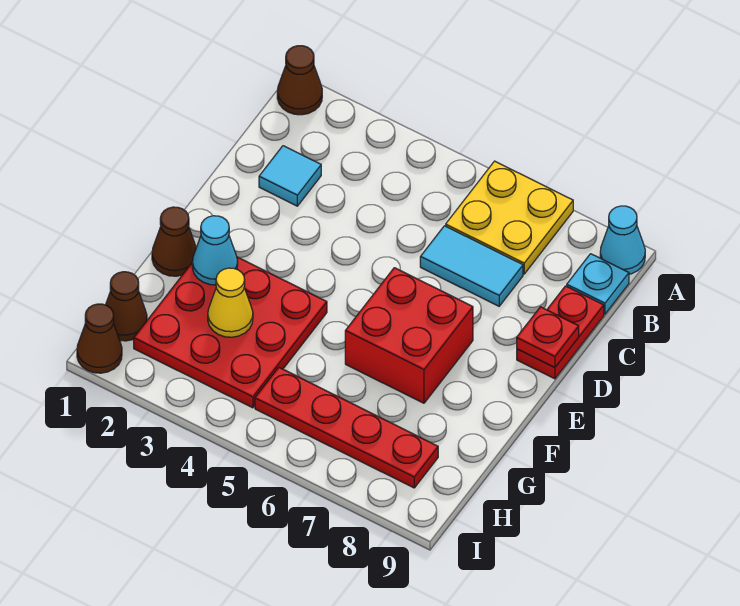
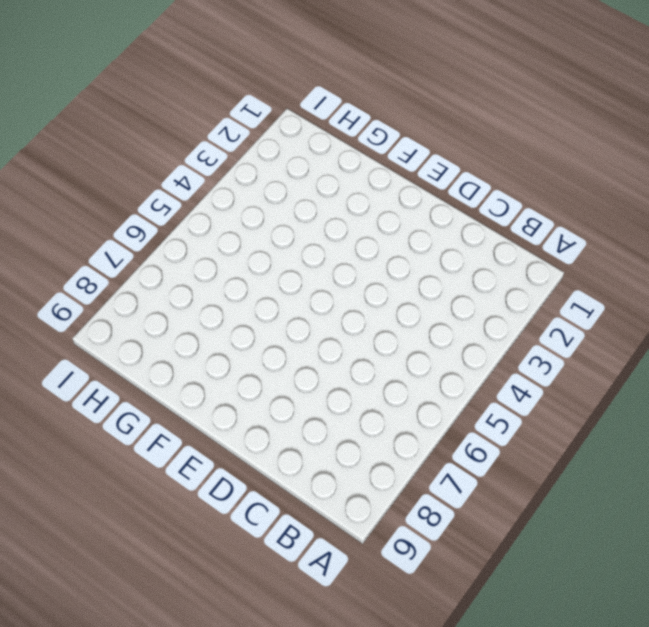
none -> brown 1x1 cone [277,46,322,115]
none -> yellow 2x2 plate [446,161,573,274]
none -> cyan 1x1 cone [600,206,645,274]

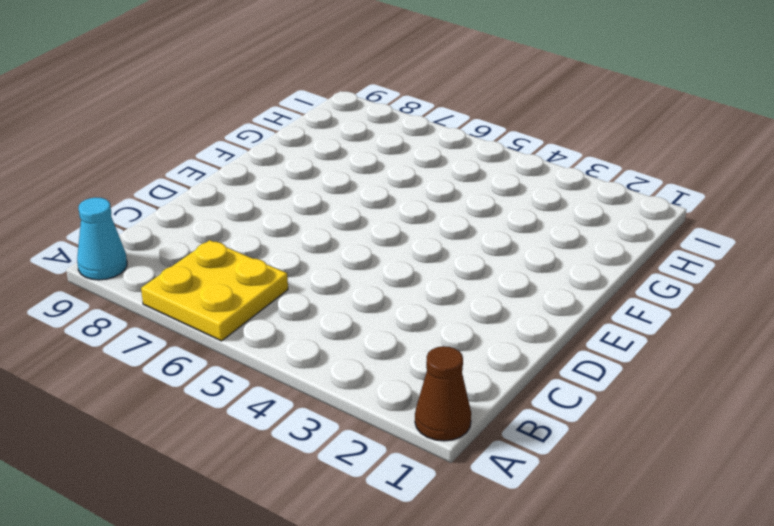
none -> cyan 1x1 plate [567,254,629,314]
none -> cyan 1x1 tile [259,146,321,206]
none -> cyan 1x2 tile [420,226,523,306]

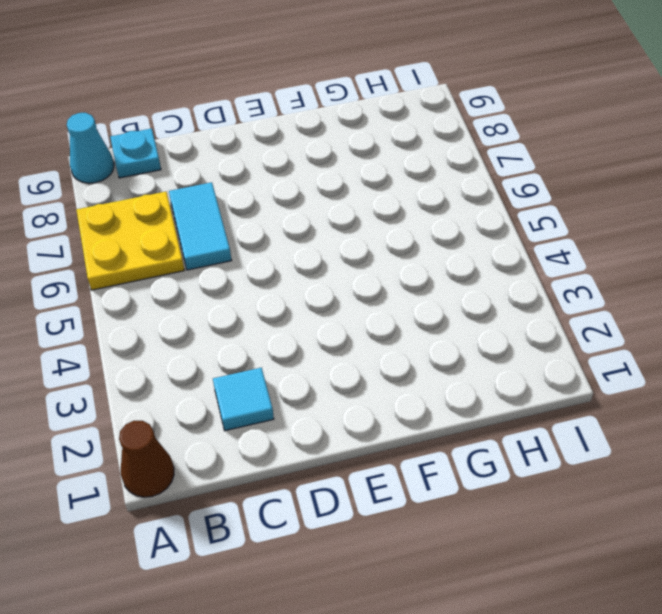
none -> red 1x2 plate [517,286,604,379]
none -> red 2x2 brick [345,268,473,403]
none -> brown 1x1 cone [152,207,196,276]

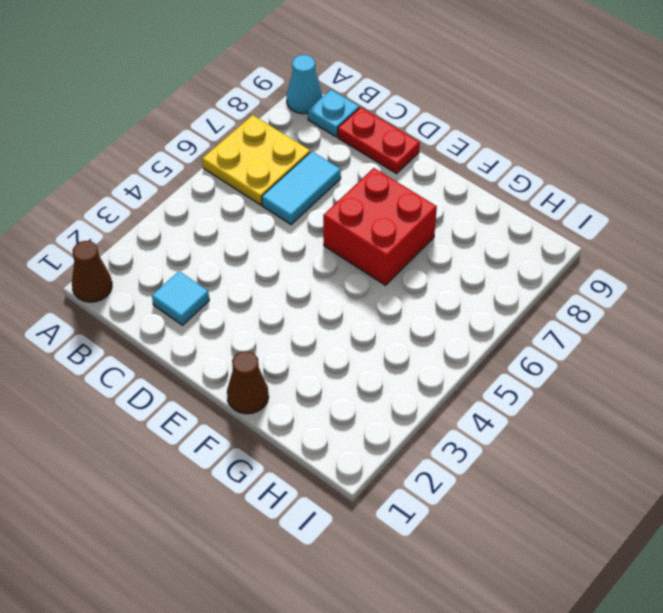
none -> red 3x3 plate [134,257,327,408]
none -> brown 1x1 cone [106,272,147,341]
none -> red 1x4 plate [255,368,438,488]

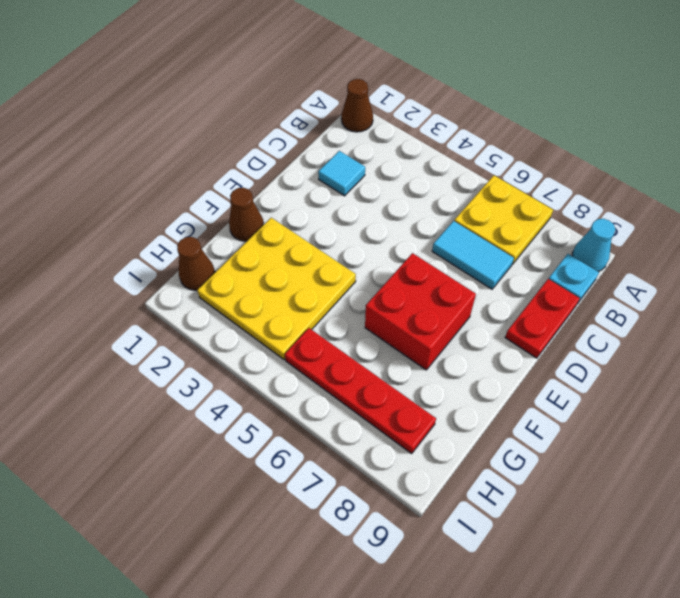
yellow 3x3 plate [197,218,356,359] -> red 3x3 plate [134,257,327,408]
none -> brown 1x1 cone [77,304,122,373]
none -> red 1x1 plate [517,307,579,368]
none -> cyan 1x1 cone [192,216,238,285]

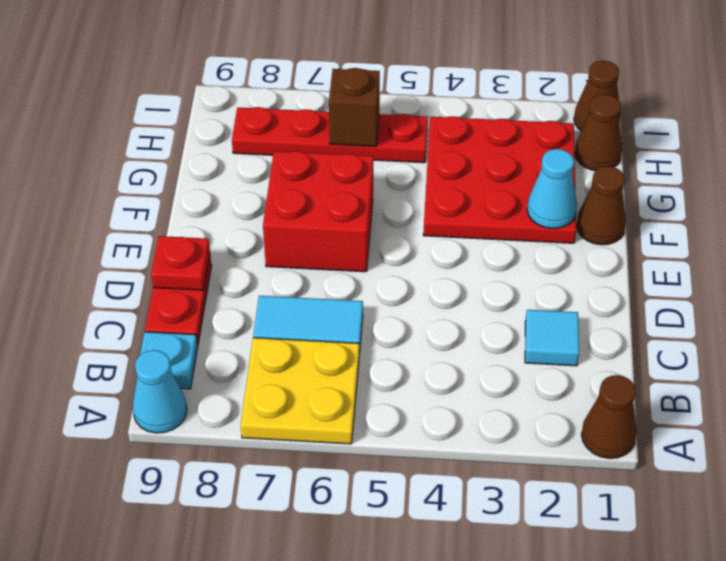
brown 1x1 brick [329,68,380,146] -> none
none -> yellow 1x1 cone [208,268,253,337]

